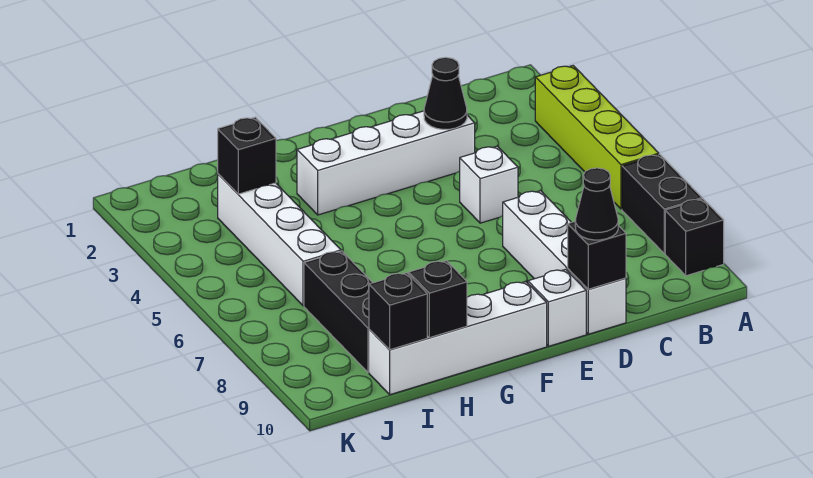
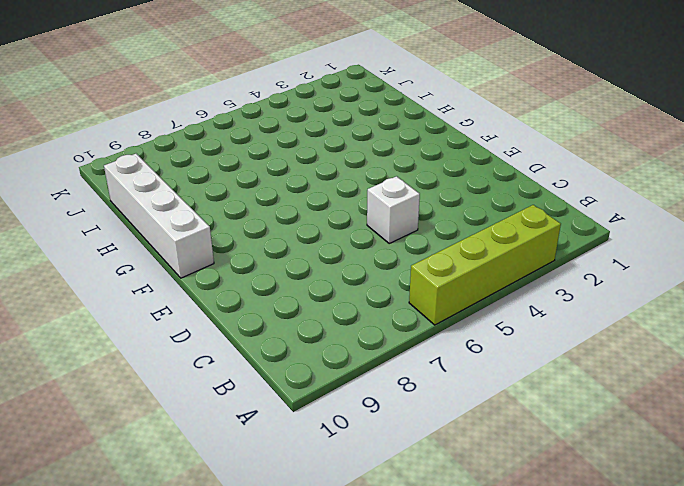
none -> black 1x2 brick [622,154,702,253]
none -> black 1x1 brick [665,199,724,276]
none -> white 1x4 brick [297,111,475,215]

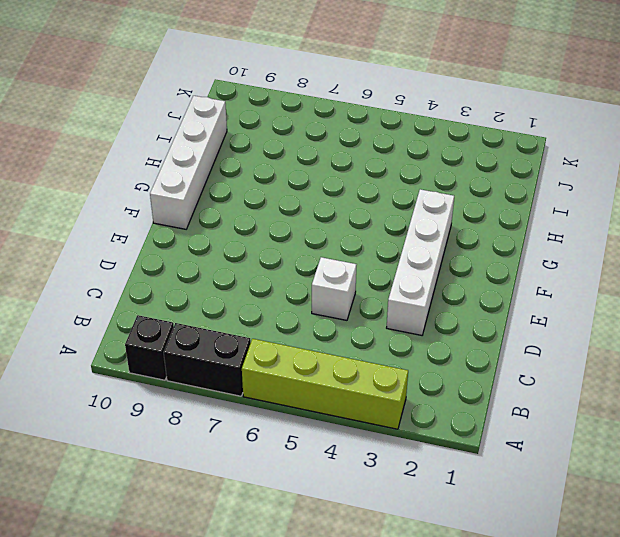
none -> white 1x4 brick [503,191,626,334]
none -> white 1x1 brick [528,269,586,346]
none -> white 1x4 brick [218,174,341,306]

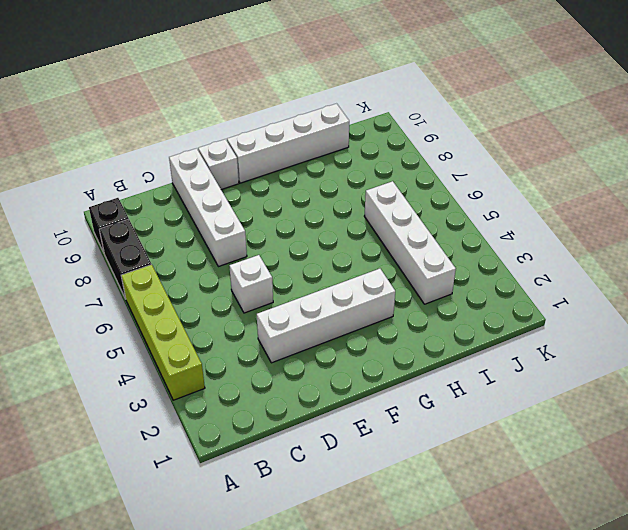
none -> black 1x3 brick [304,251,373,372]
none -> black 1x1 cone [424,57,467,129]
none -> black 1x1 brick [568,222,626,289]

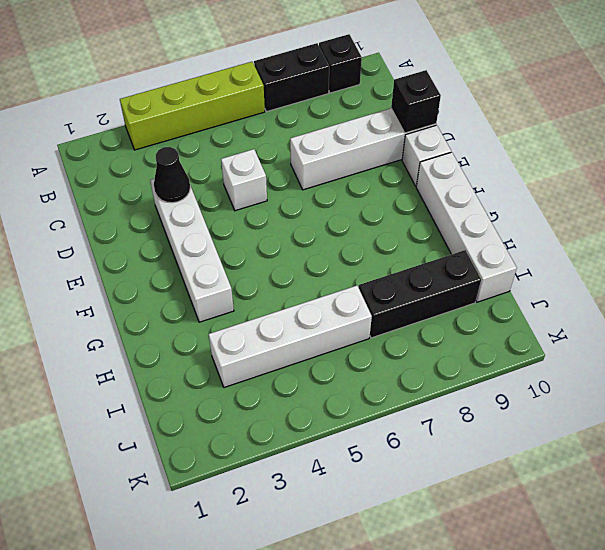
none -> black 1x1 brick [409,261,467,338]
none -> black 1x1 brick [218,117,276,194]
none -> black 1x1 brick [369,273,427,350]

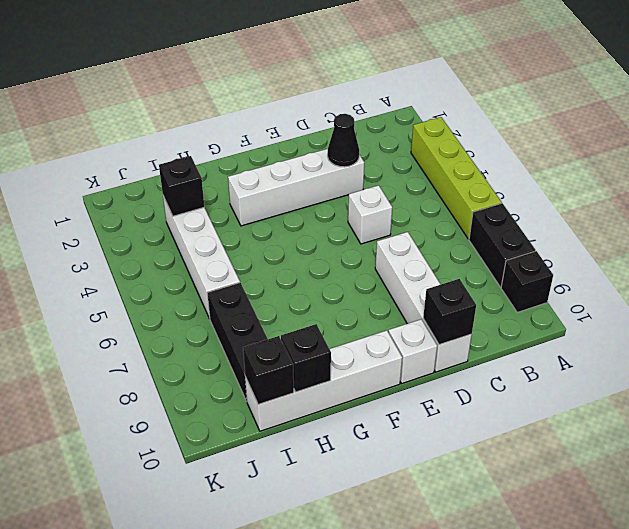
none -> black 1x1 cone [575,168,618,240]

